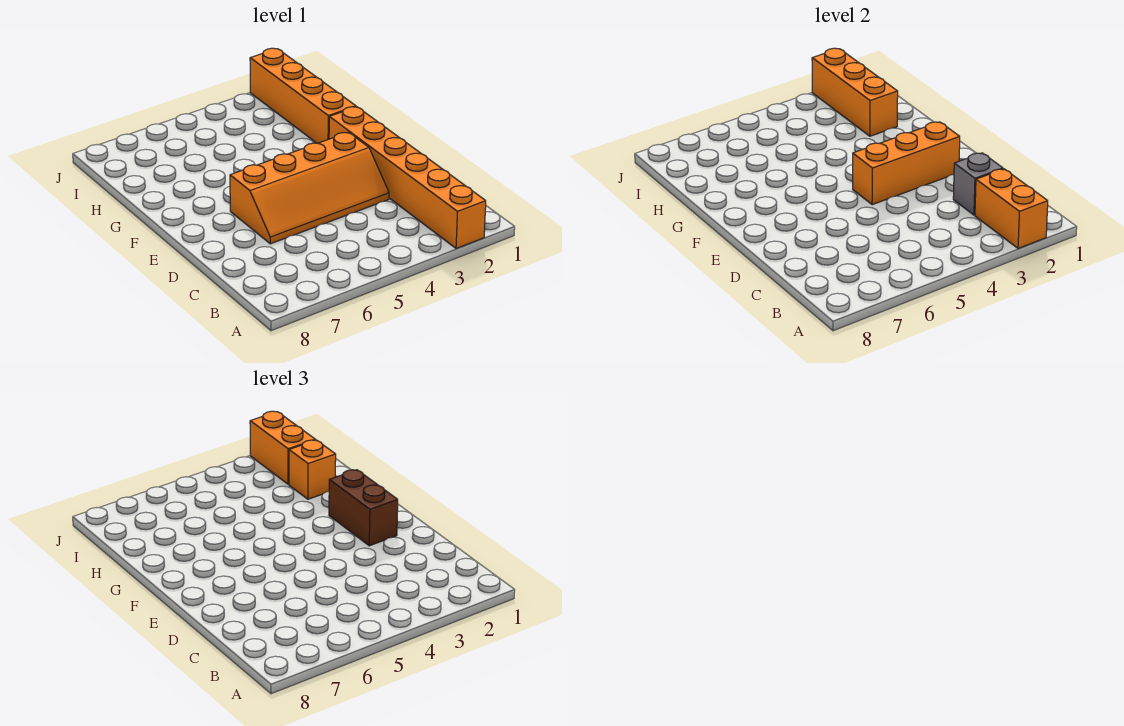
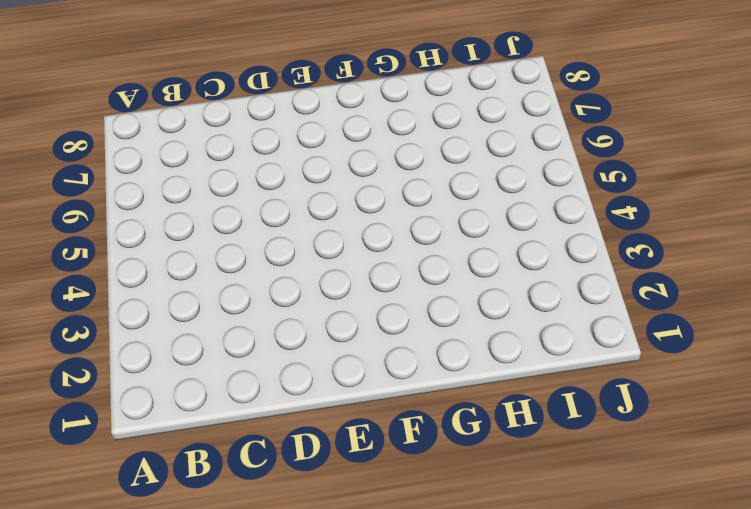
none -> orange 1x6 brick [329,107,486,249]
none -> orange 2x4 slope [230,132,389,244]

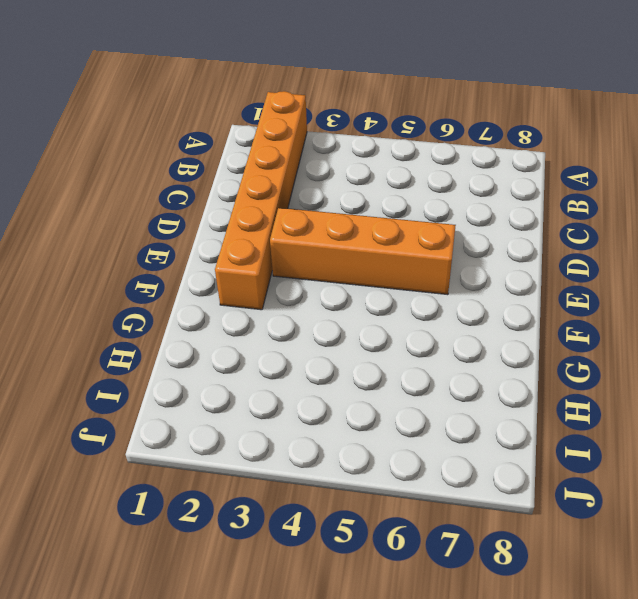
none -> orange 1x4 brick [250,48,356,143]
none -> orange 1x2 brick [975,169,1048,249]

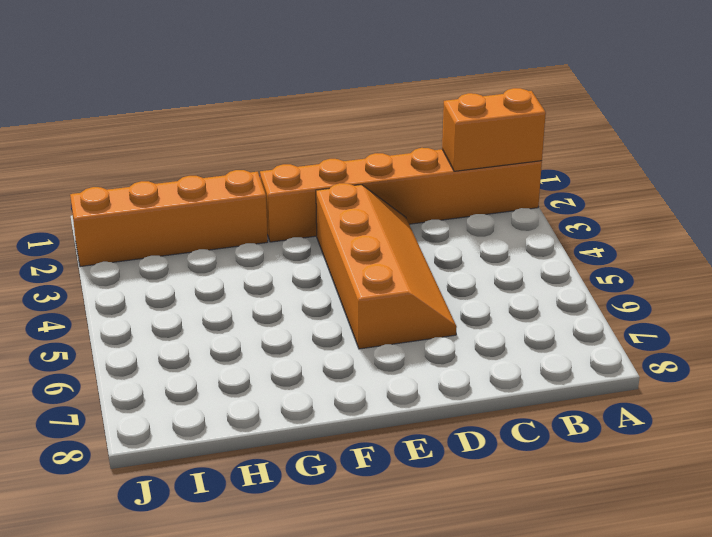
none -> grey 1x1 brick [953,153,1003,215]
none -> orange 1x3 brick [853,122,960,205]

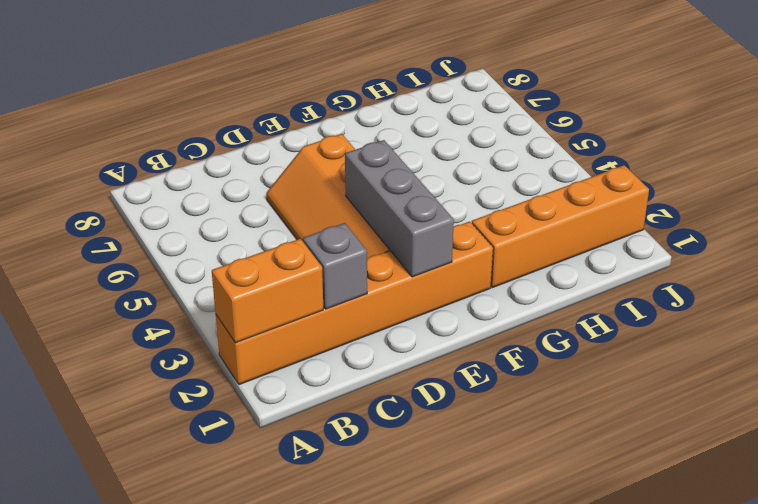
grey 1x3 brick [345,140,454,277] -> orange 1x3 brick [853,122,960,205]
none -> orange 1x3 brick [812,48,898,136]
none -> brown 1x2 brick [329,470,398,546]

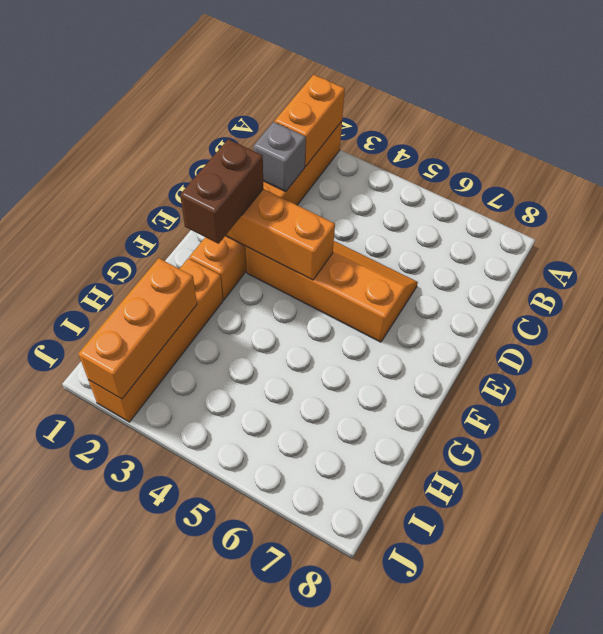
none -> orange 1x1 brick [289,440,336,499]
none -> orange 1x2 brick [250,411,315,484]

